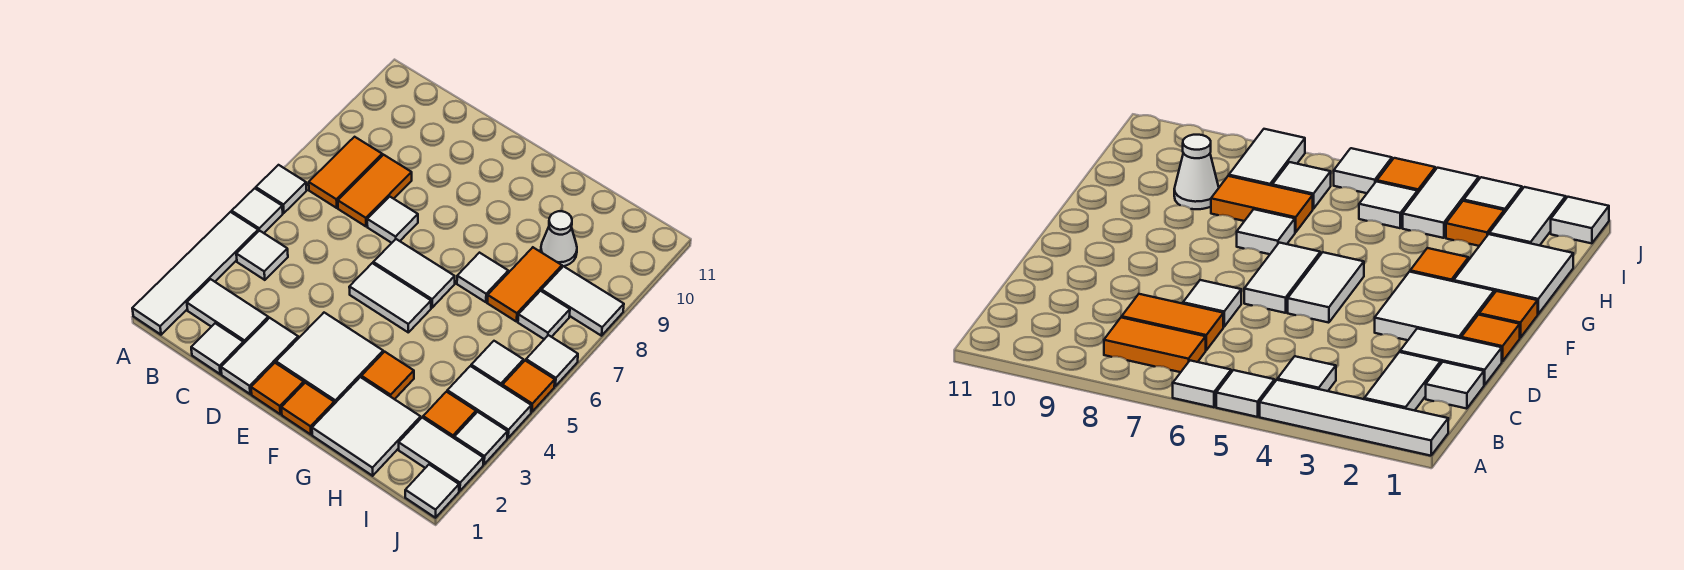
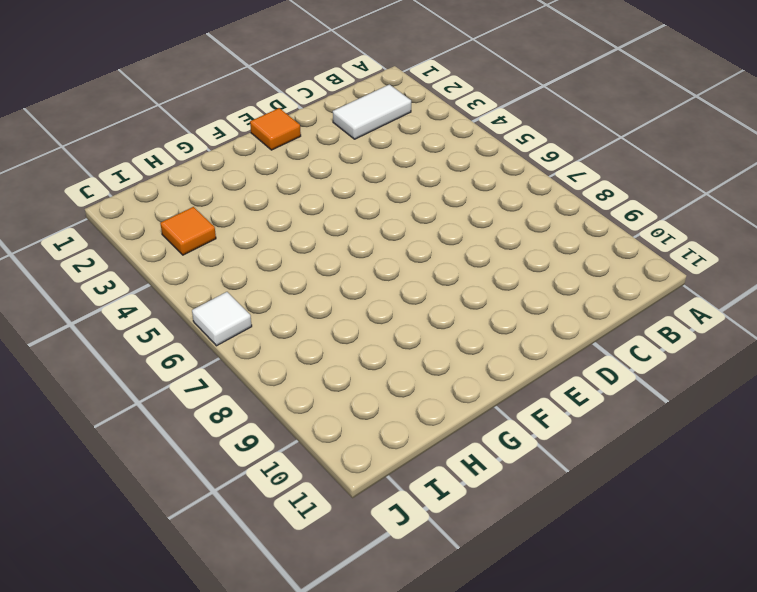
none -> white 1x4 tile [132,212,258,335]
none -> white 1x1 tile [232,188,283,233]
none -> white 1x1 tile [256,165,307,213]
none -> white 1x1 tile [236,231,288,280]

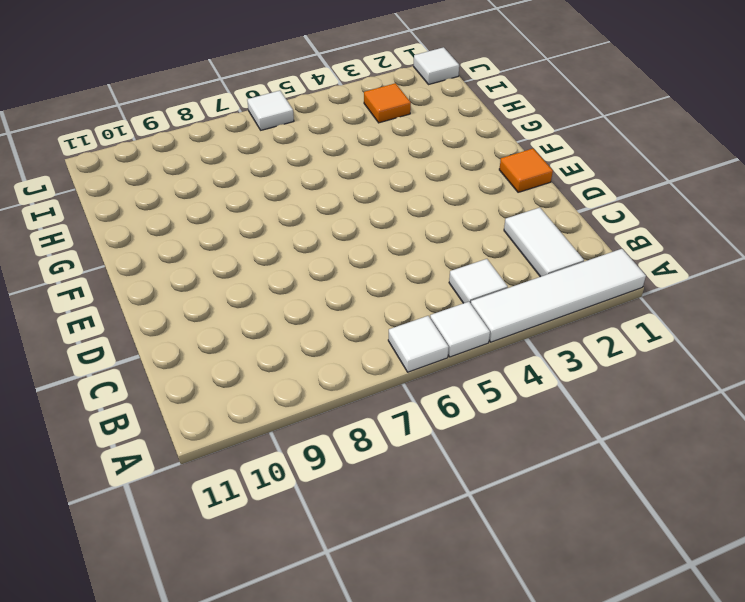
none -> orange 1x2 tile [309,137,382,208]
none -> white 1x1 tile [191,323,244,374]
none -> orange 1x2 tile [338,155,412,226]
none -> white 1x2 tile [221,318,298,394]

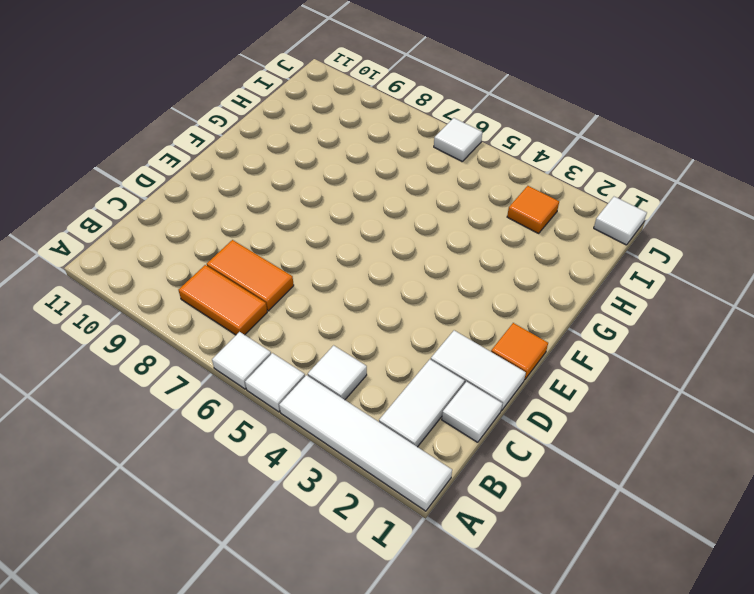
none -> white 1x1 tile [367,197,418,243]
none -> white 2x2 tile [276,313,383,404]
none -> white 1x2 tile [349,263,431,332]
none -> white 1x2 tile [373,239,455,308]

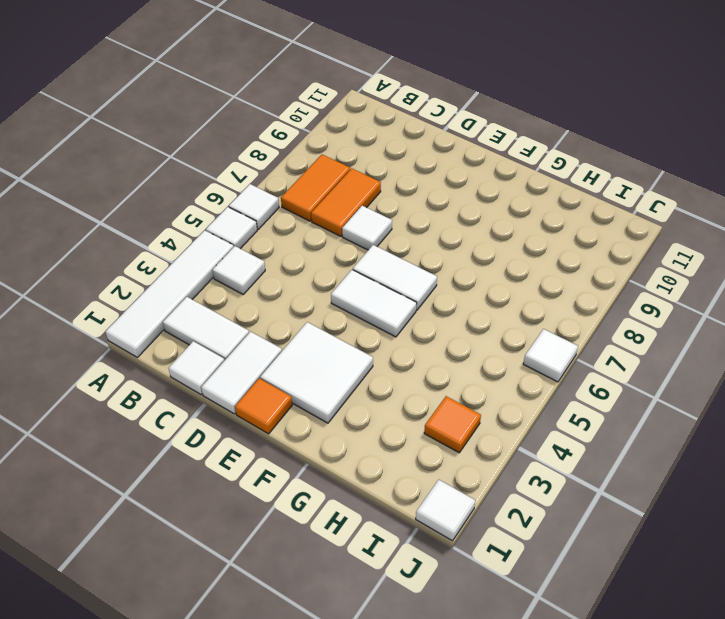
none -> orange 1x1 tile [281,383,334,435]
none -> white 2x2 tile [312,377,421,476]
none -> orange 1x1 tile [361,352,414,399]
none -> white 1x1 tile [457,253,508,302]

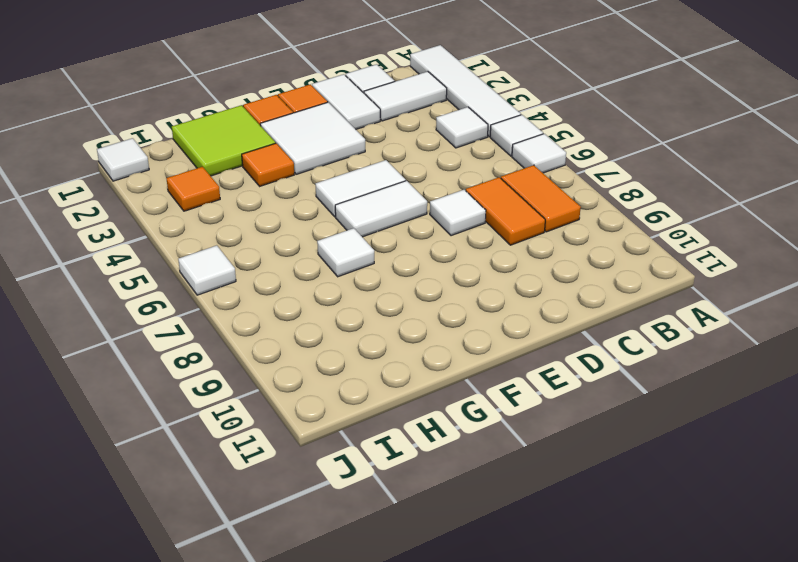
lime 2x2 tile [172,105,275,176] -> white 2x2 tile [312,377,421,476]
none -> orange 1x2 tile [487,247,562,322]
none -> white 1x1 cone [541,211,577,266]
none -> white 1x2 tile [399,418,483,491]
none -> white 1x2 tile [447,366,531,438]

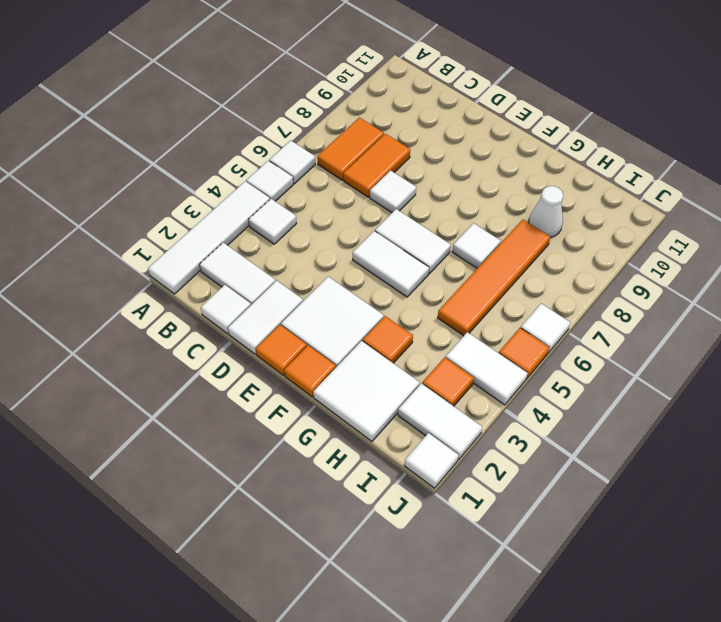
orange 1x4 tile [438,220,550,336] -> orange 1x2 tile [487,247,562,322]
none -> white 1x1 tile [471,341,523,386]
none -> white 1x1 tile [518,291,570,339]
none -> white 1x2 tile [542,266,624,336]
none -> white 1x1 tile [454,412,507,464]

